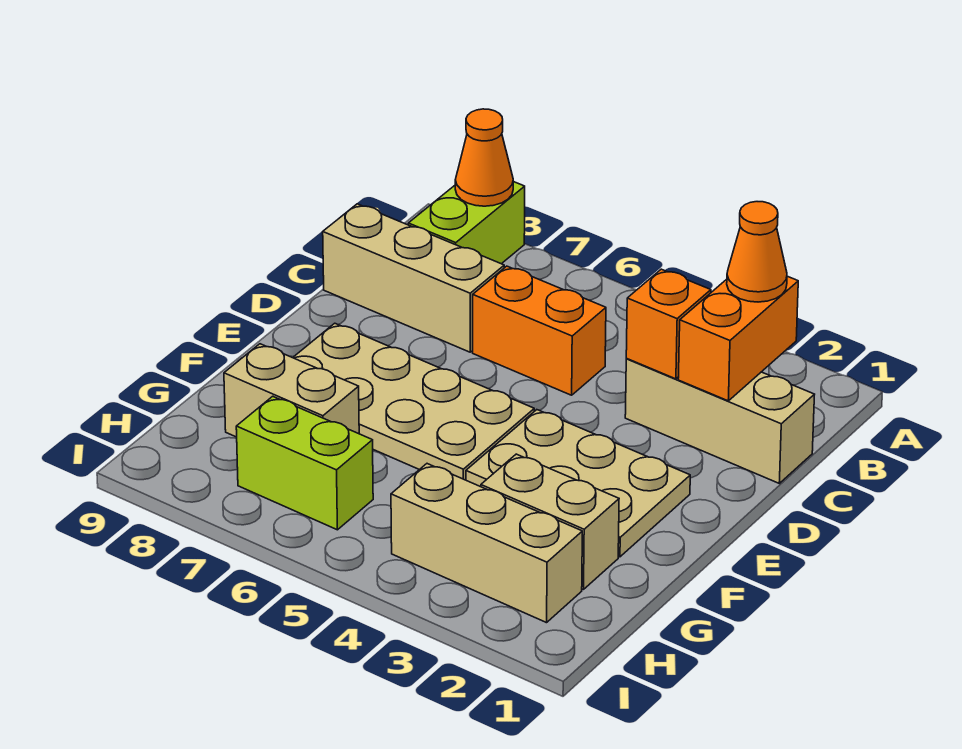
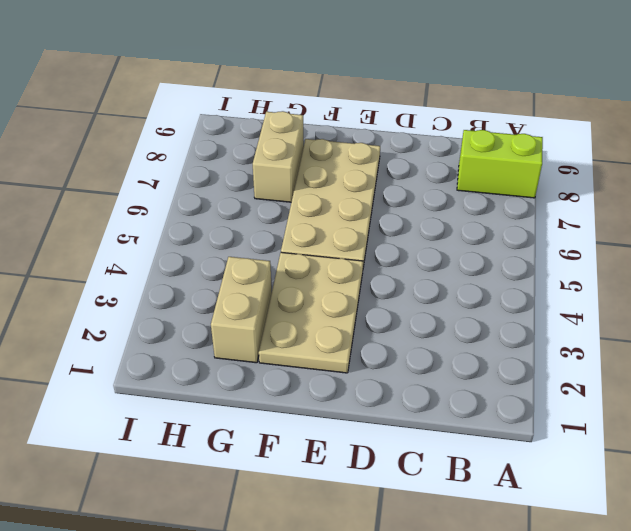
none -> tan 1x3 brick [625,359,815,483]
none -> orange 1x2 brick [473,266,606,395]
none -> tan 1x3 brick [323,204,504,352]

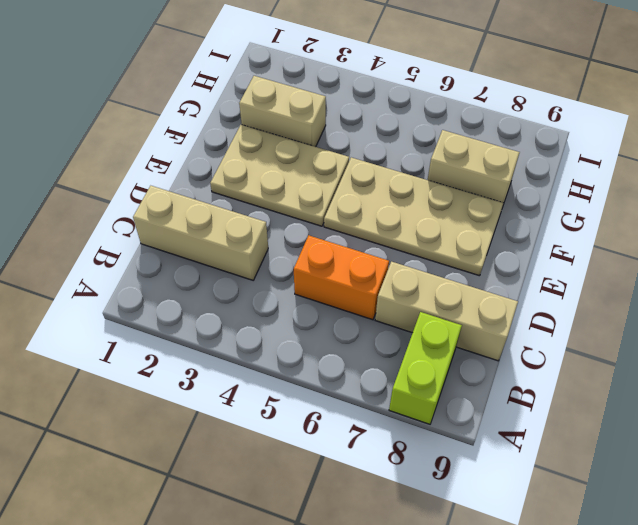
none -> tan 1x3 brick [391,464,582,623]
none -> lime 1x2 brick [236,396,373,530]
none -> orange 1x1 cone [455,109,513,206]

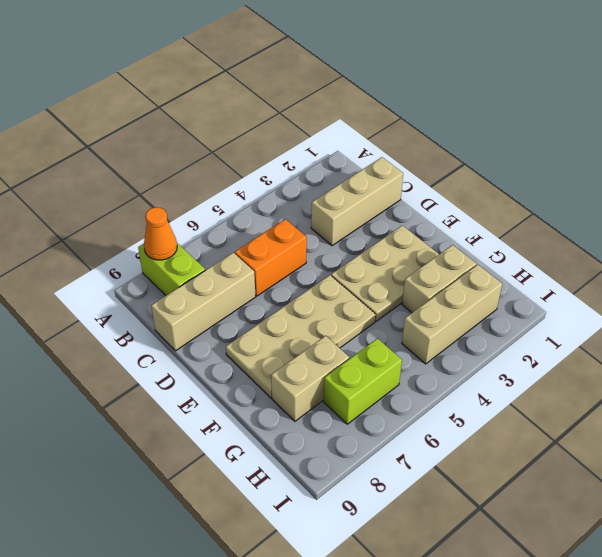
none -> orange 1x2 brick [678,276,798,401]
none -> orange 1x1 brick [626,269,711,379]
none -> orange 1x1 cone [727,202,787,302]

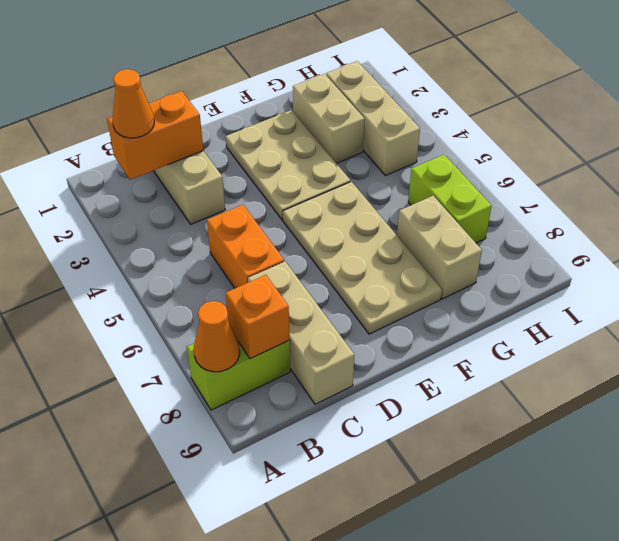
orange 1x1 brick [226,275,289,359] -> orange 1x1 brick moved to [626,269,711,379]

